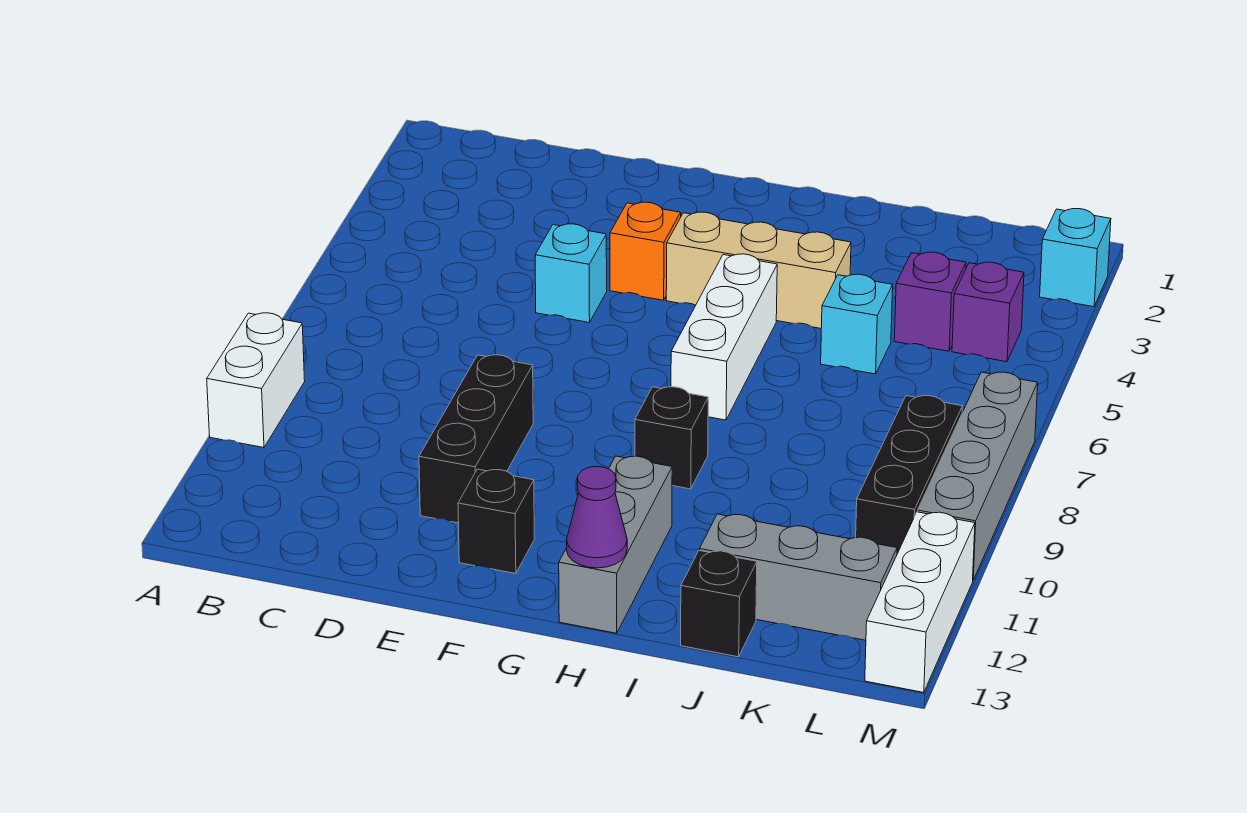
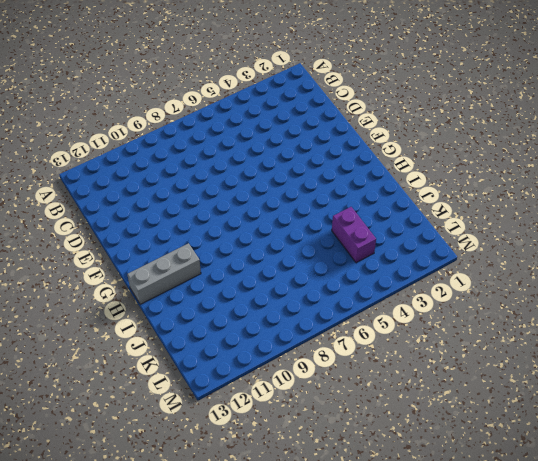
purple 1x2 brick [332,207,376,263] -> purple 1x1 brick [894,252,966,351]
none -> white 1x2 brick [207,313,305,448]
none -> cyan 1x1 brick [535,224,607,322]
none -> black 1x3 brick [419,355,533,523]

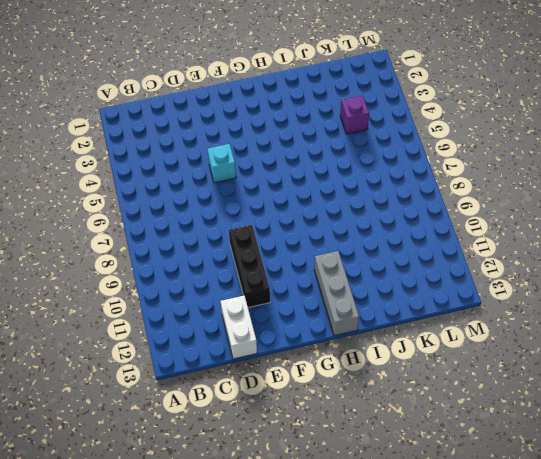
white 1x2 brick [221,296,257,359] -> white 1x2 brick moved to [207,313,305,448]
none -> orange 1x1 brick [610,202,681,300]
none -> black 1x1 brick [458,469,534,574]
none -> tan 1x3 brick [666,212,851,328]

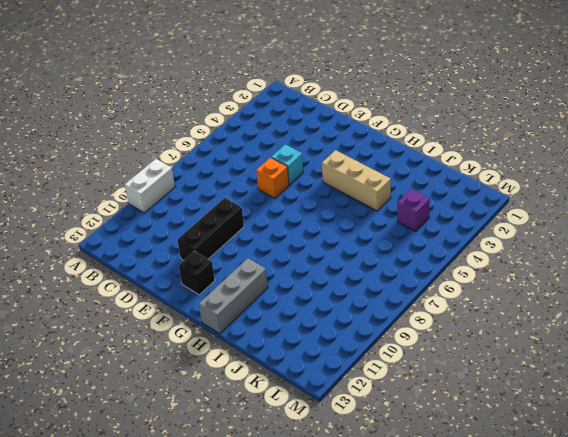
orange 1x1 brick [256,157,289,198] -> orange 1x1 brick moved to [610,202,681,300]
none -> white 1x3 brick [671,254,777,420]
none -> black 1x1 brick [635,387,708,489]
none -> cyan 1x1 brick [821,274,893,374]

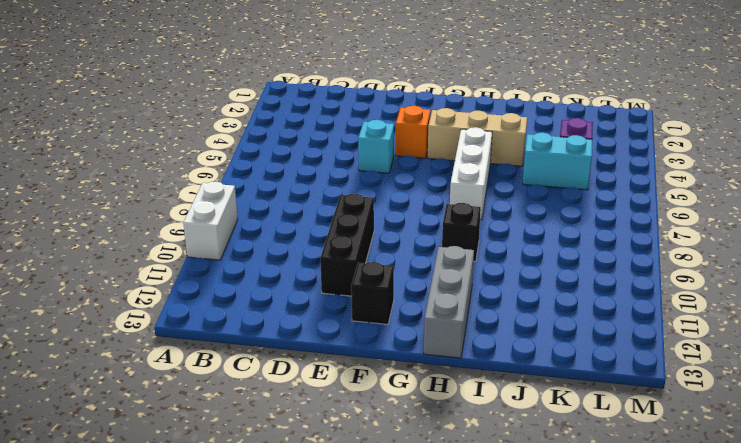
cyan 1x2 brick [523,133,592,190] -> cyan 1x1 brick [821,274,893,374]
none -> grey 1x3 brick [700,514,897,640]
none -> black 1x1 brick [681,550,757,657]
none -> purple 1x1 brick [952,262,1024,362]

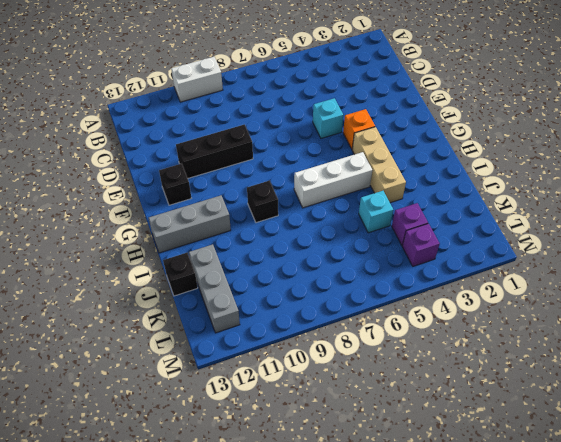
none -> black 1x3 brick [856,396,962,554]
none -> cyan 1x1 brick [1040,209,1111,307]
none -> grey 1x4 brick [918,372,1038,580]

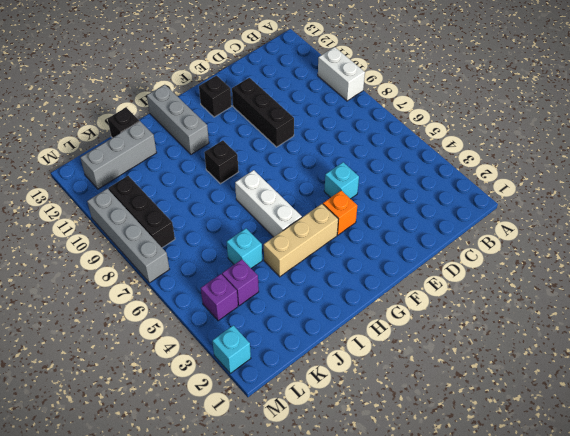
none -> white 1x3 brick [865,512,975,693]
none -> purple 1x1 cone [567,467,627,568]

